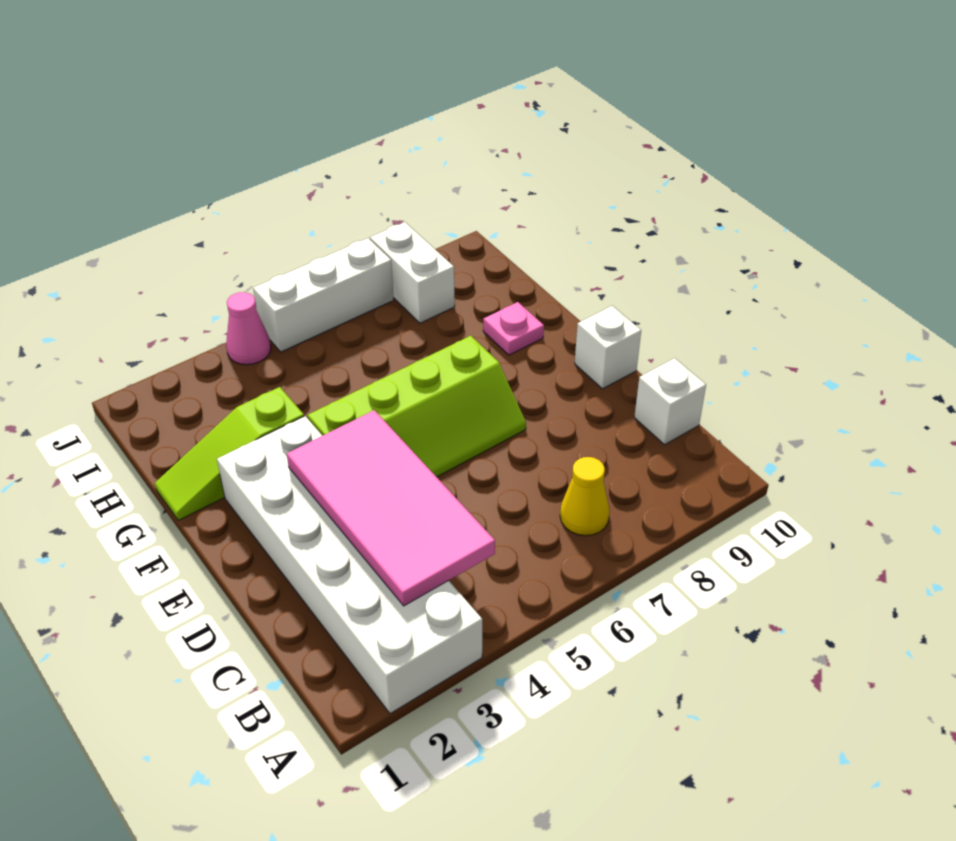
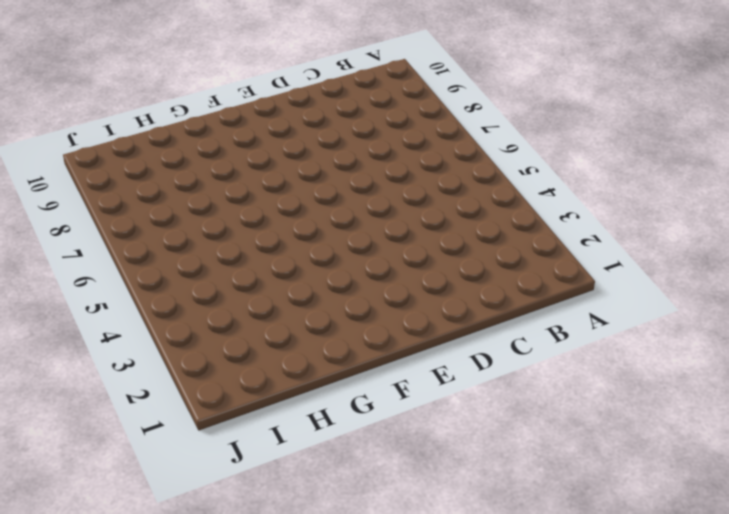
none -> white 2x6 brick [217,416,482,714]
none -> yellow 1x1 cone [560,457,610,536]

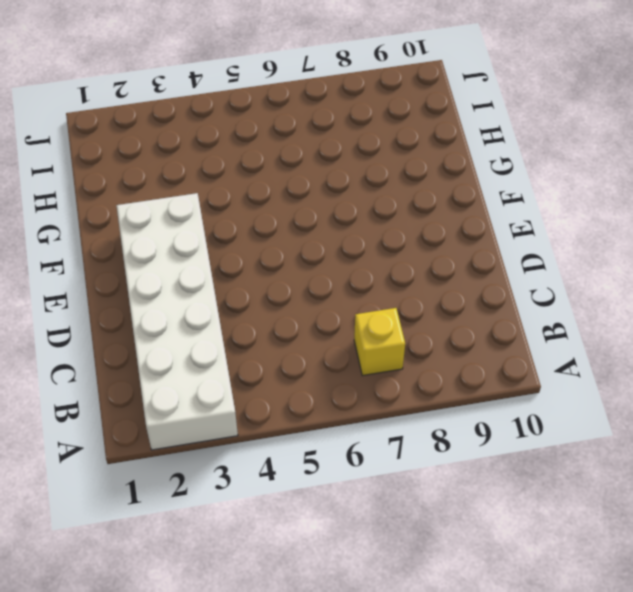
yellow 1x1 brick [354,308,405,376] -> yellow 1x1 cone [560,457,610,536]
none -> white 1x1 brick [634,358,706,445]
none -> lime 2x4 slope [307,336,526,477]

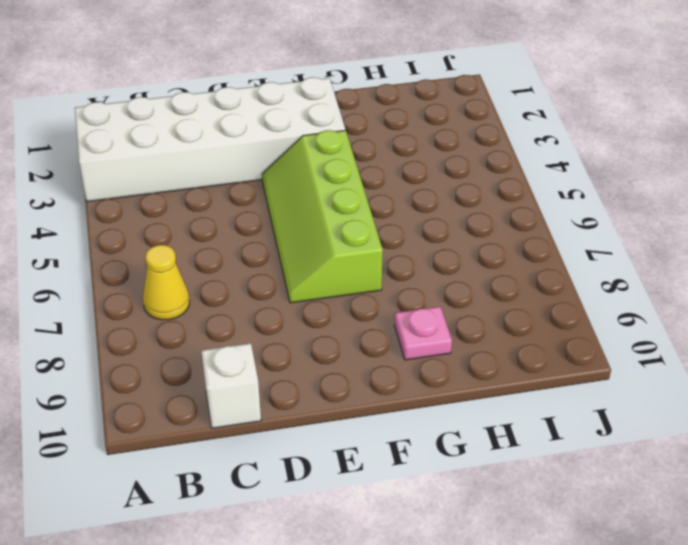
none -> white 1x1 brick [575,306,641,389]
none -> lime 1x3 slope [155,387,304,520]

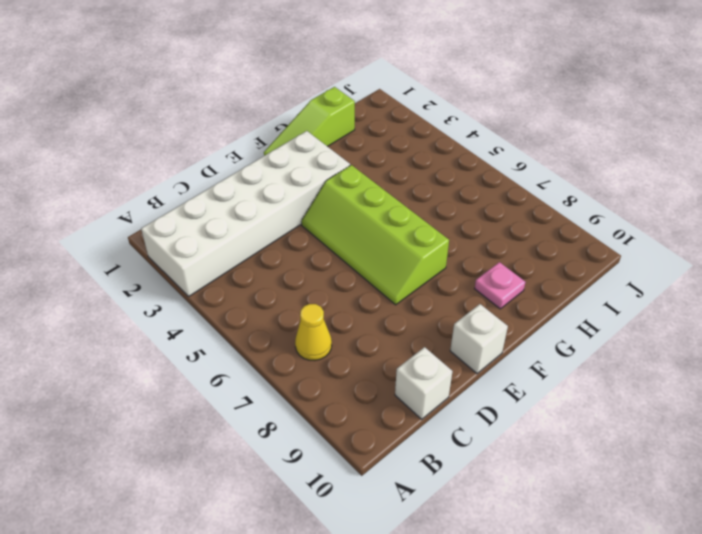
lime 1x3 slope [264,87,355,156] -> lime 1x3 slope turned to [155,387,304,520]
none -> white 1x2 brick [370,222,455,323]
none -> pink 1x1 cone [226,292,271,365]

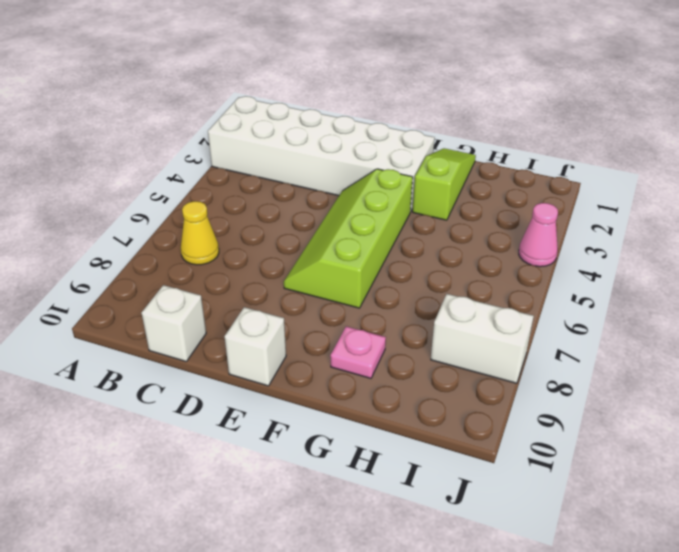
none -> white 1x3 brick [253,238,394,352]
none -> pink 2x4 tile [287,410,495,606]

